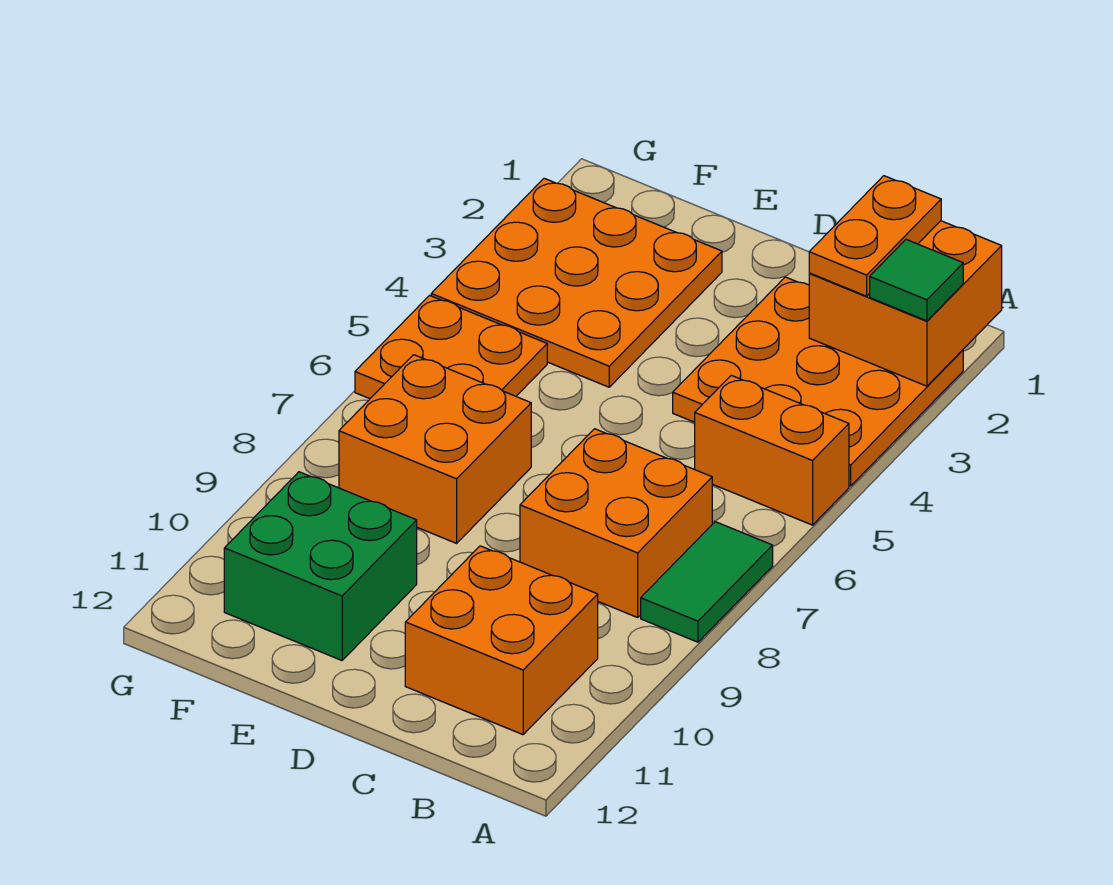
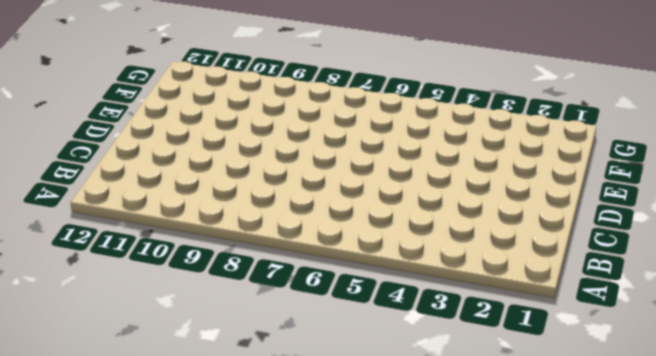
none -> orange 3x3 plate [673,277,963,486]
none -> orange 1x2 brick [695,375,849,525]
none -> green 1x2 tile [641,522,773,642]

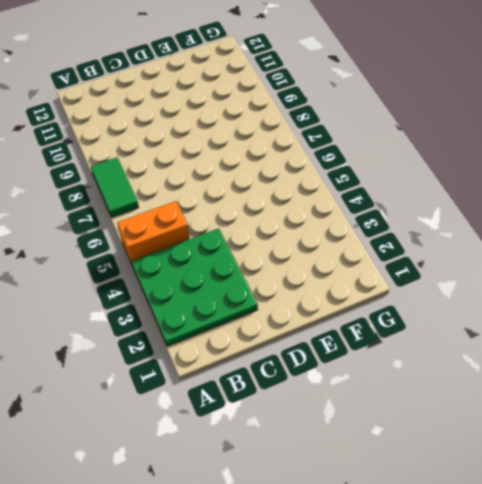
green 3x3 plate [131,228,258,346] -> orange 3x3 plate [673,277,963,486]
none -> orange 2x2 brick [520,429,712,617]
none -> orange 2x2 brick [405,546,598,735]
none -> orange 3x3 plate [431,178,722,387]

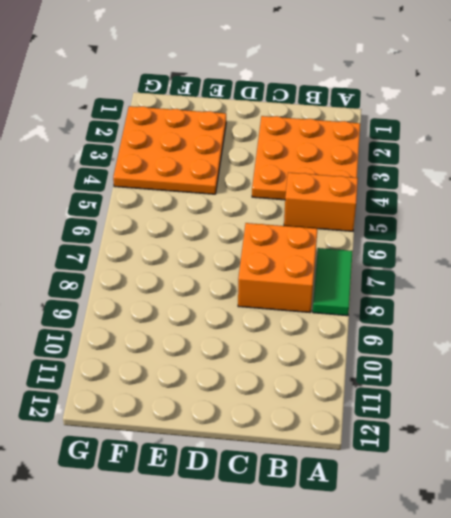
none -> orange 2x2 brick [405,546,598,735]
none -> orange 2x2 brick [339,355,531,543]
none -> green 2x2 brick [224,472,417,660]

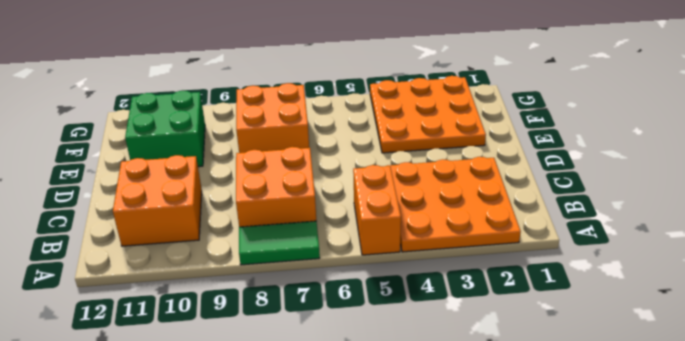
none -> orange 2x2 plate [355,295,547,399]
none -> orange 2x2 brick [809,221,1002,386]
none -> green 1x1 tile [870,240,963,321]

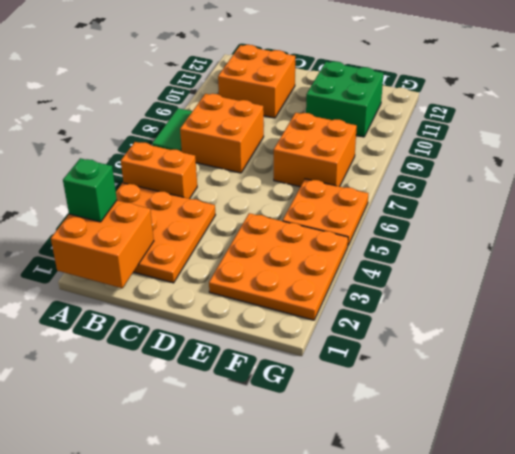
green 1x1 brick [63,158,117,222] -> green 1x1 tile [870,240,963,321]
none -> orange 1x2 plate [809,176,941,296]

